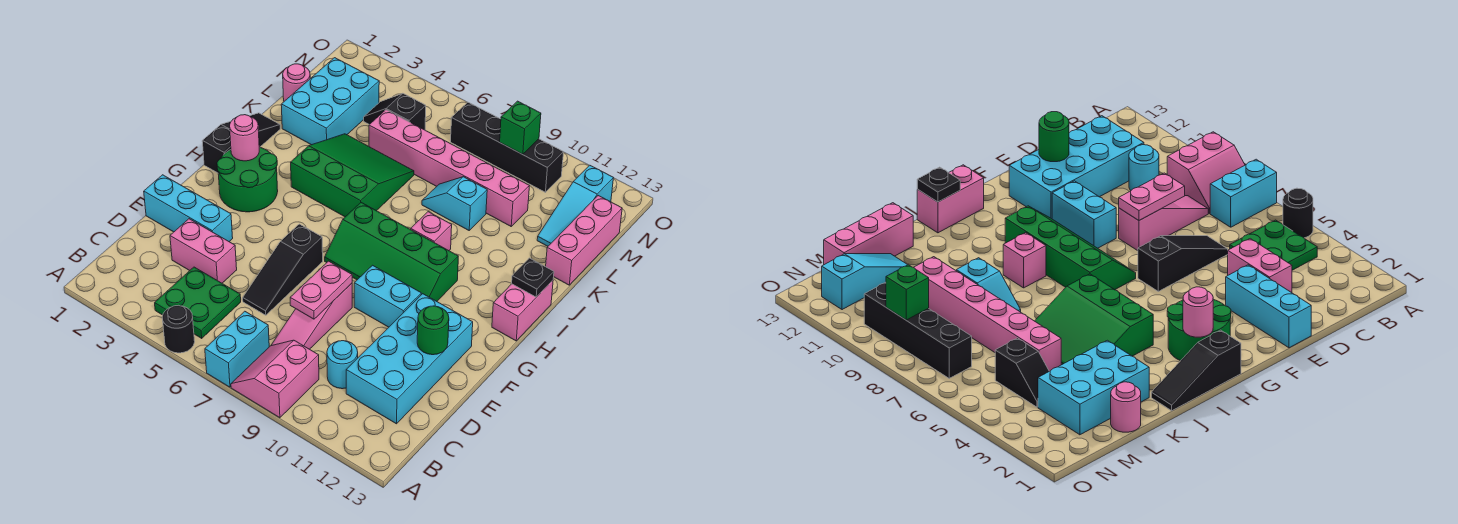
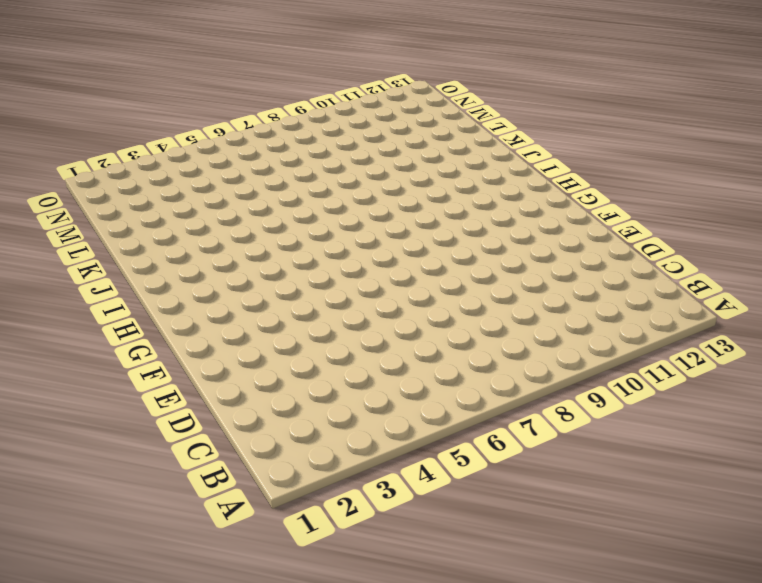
none -> black 1x1 round brick [162,305,195,353]
none -> cyan 1x2 brick [205,311,269,387]
none -> pink 2x2 slope [231,340,319,418]
none -> green 2x2 plate [155,267,241,338]

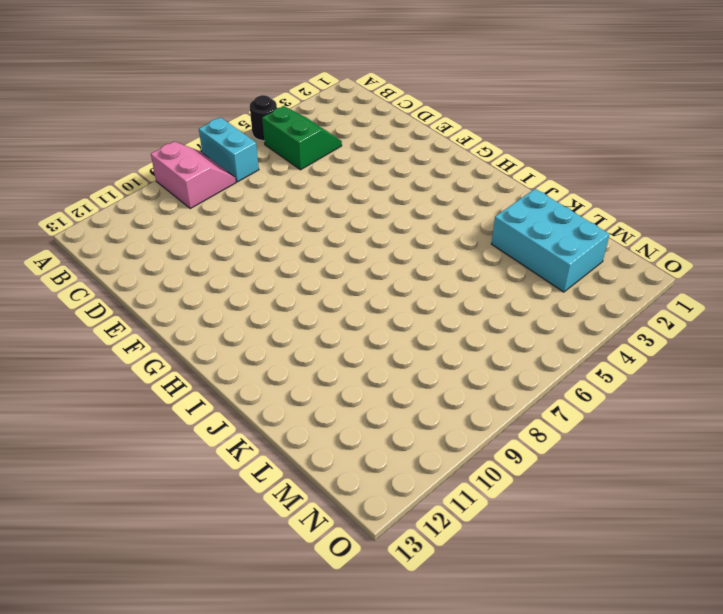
green 2x2 slope [262,106,342,170] -> green 2x2 plate [155,267,241,338]
none -> pink 1x3 slope [271,283,352,349]
none -> cyan 1x1 round brick [327,341,358,389]
none -> cyan 2x4 brick [346,294,473,424]
none -> pink 1x2 brick [170,219,237,283]

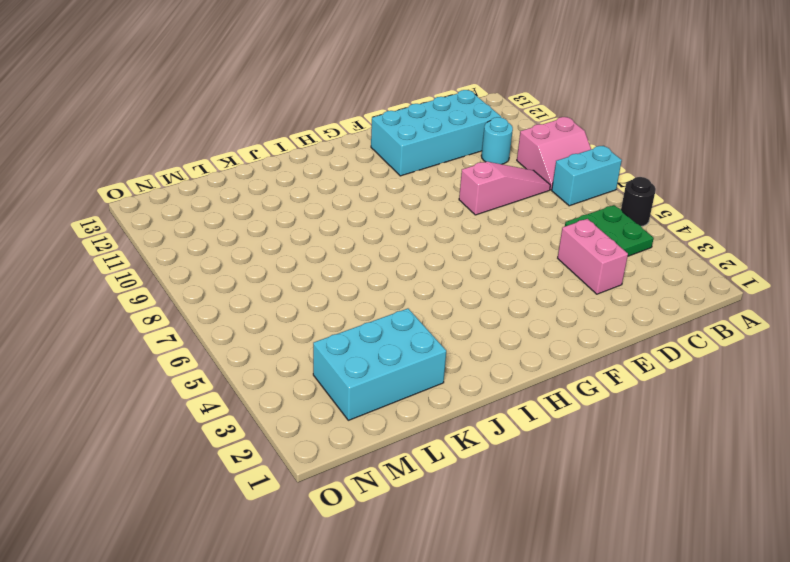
none -> black 1x3 slope [243,224,323,315]
none -> cyan 1x3 brick [144,175,233,242]
none -> cyan 1x2 brick [354,265,421,327]
none -> green 2x2 round brick [217,147,278,212]

